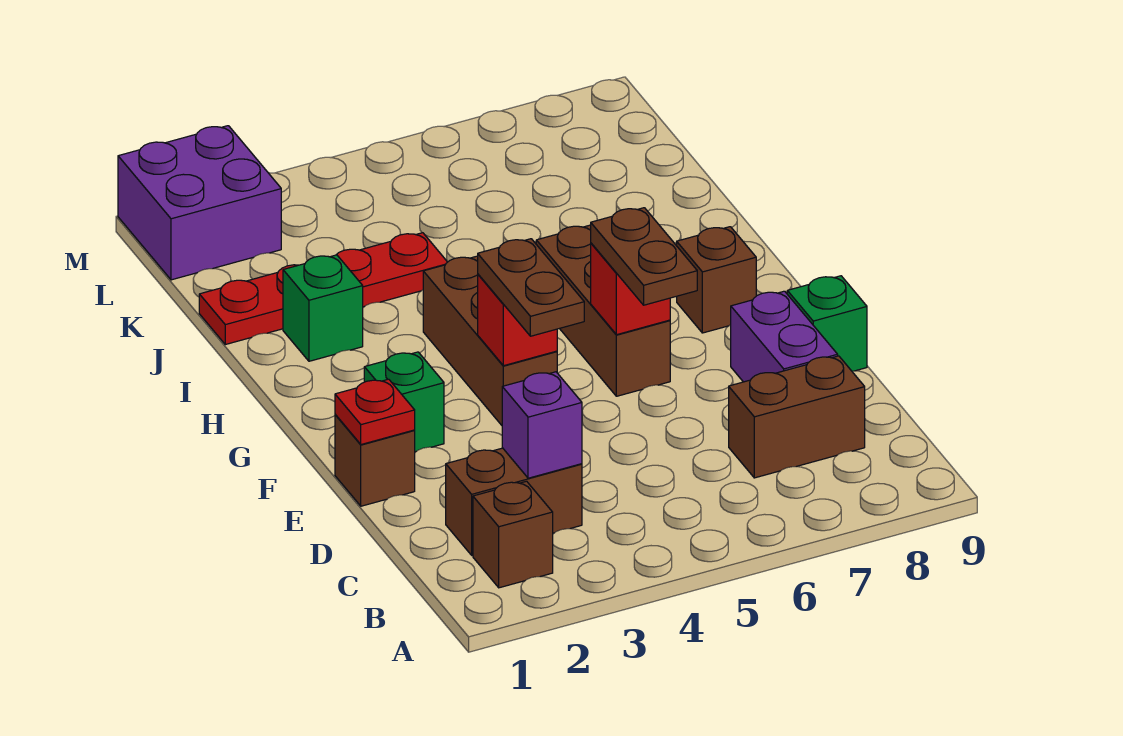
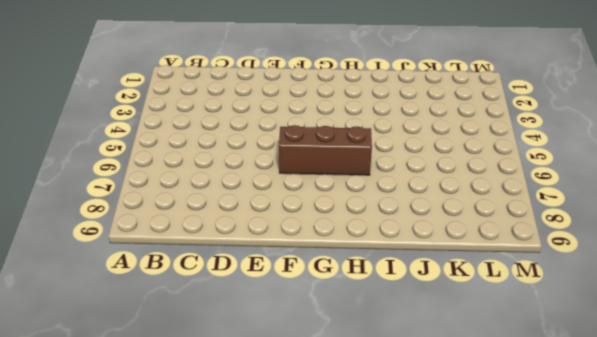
none -> brown 1x1 brick [473,481,553,588]
none -> brown 1x2 brick [446,448,582,555]
none -> brown 1x2 brick [729,356,865,478]

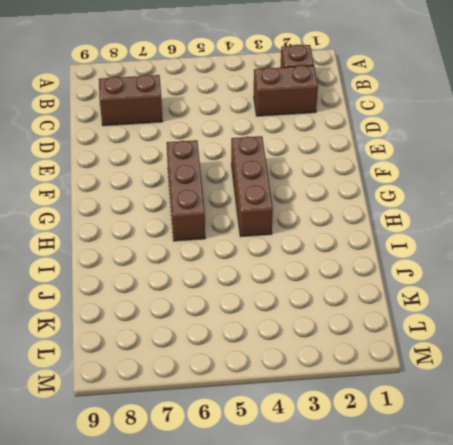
none -> purple 1x2 brick [731,291,838,382]
none -> brown 1x1 brick [335,415,415,506]
none -> green 1x1 brick [787,276,867,371]

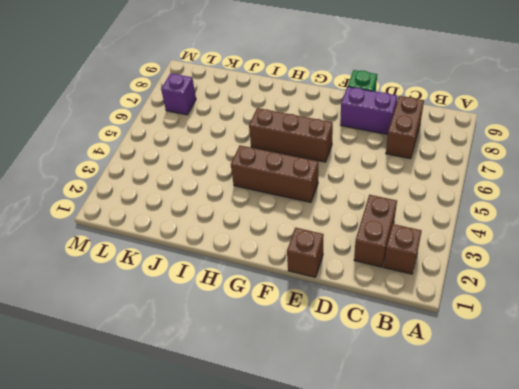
purple 1x1 brick [161,73,196,115] -> purple 1x1 brick moved to [502,372,582,478]
none -> green 1x1 brick [364,352,444,452]
none -> brown 1x1 brick [677,227,756,333]
none -> green 1x1 brick [283,255,363,361]

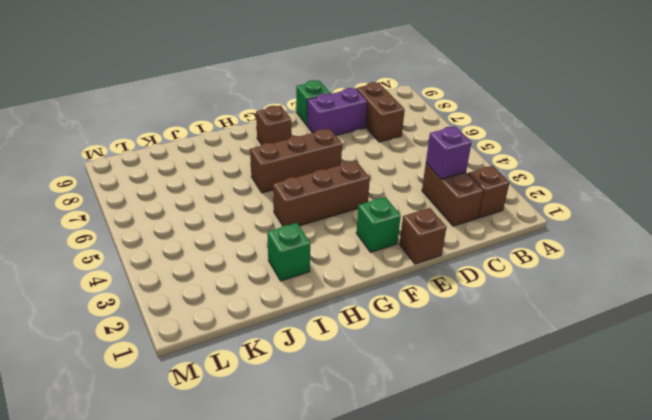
none -> red 1x4 plate [199,233,447,345]
none -> purple 2x2 brick [118,126,281,280]
none -> red 1x1 plate [335,379,415,445]

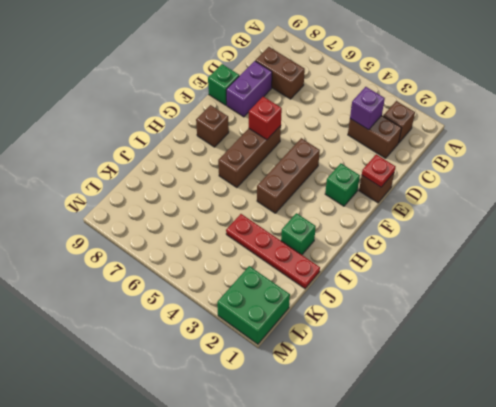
green 2x2 brick [217,266,290,344] -> purple 2x2 brick [118,126,281,280]
none -> red 1x1 brick [478,274,557,366]
none -> brown 1x2 plate [478,239,584,336]
none -> brown 1x2 plate [591,208,697,305]

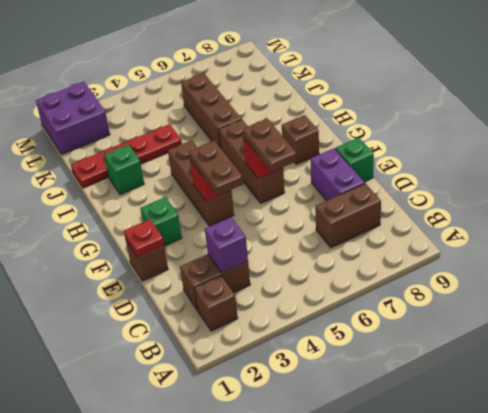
brown 1x3 brick [181,73,242,147] -> none

